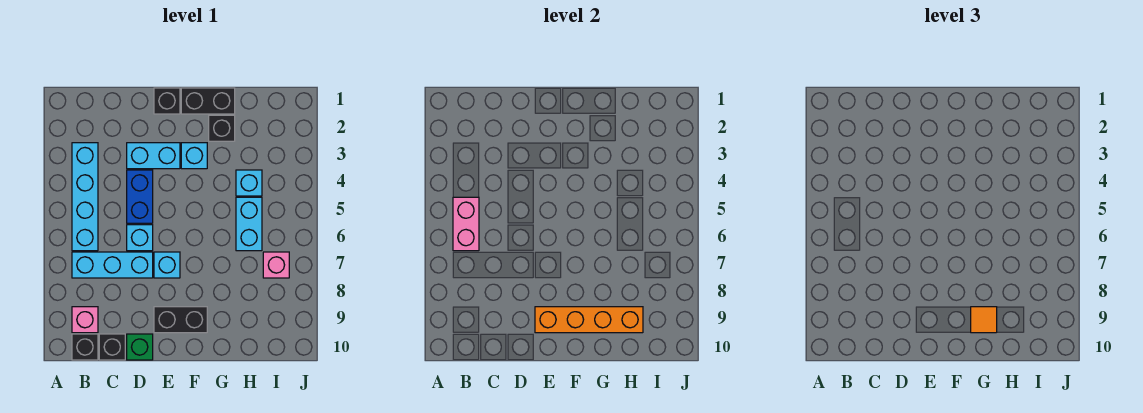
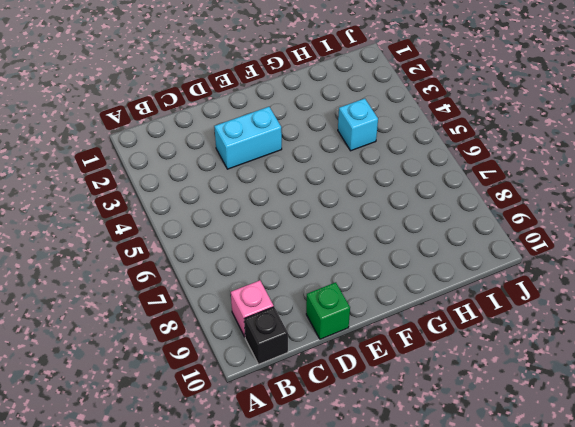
none -> cyan 1x4 brick [72,143,98,251]
none -> cyan 1x3 brick [72,252,153,278]
none -> black 1x1 brick [99,334,125,360]

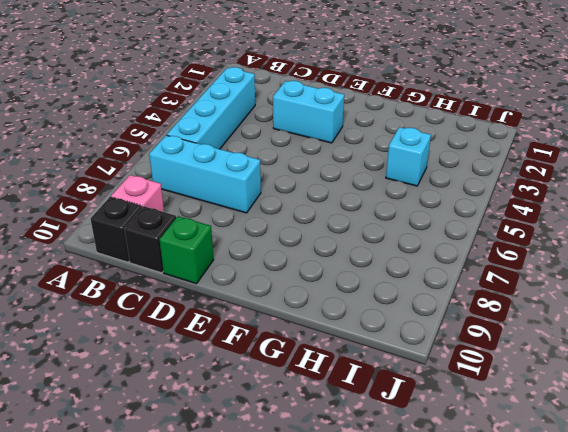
none -> blue 1x2 brick [127,170,153,223]
none -> cyan 1x1 brick [127,225,153,251]
none -> black 1x1 brick [154,88,180,114]

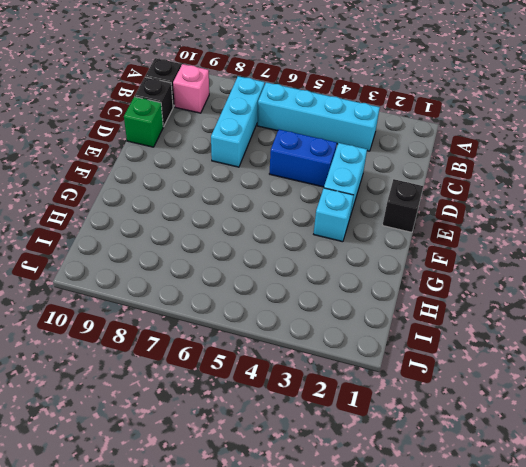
none -> cyan 1x1 brick [127,225,153,251]
none -> cyan 1x1 brick [154,252,180,278]
none -> black 1x2 brick [154,307,207,333]

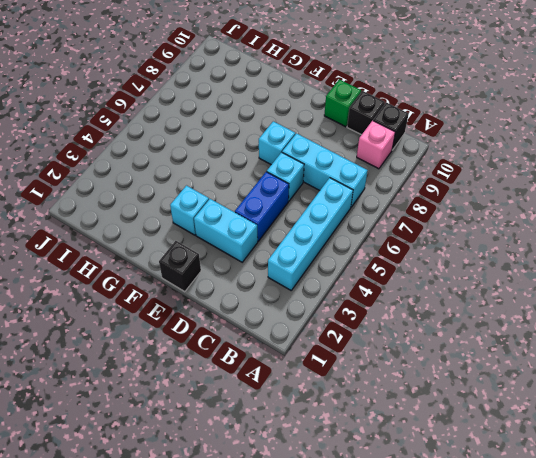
none -> black 1x2 brick [154,307,207,333]
none -> black 1x2 brick [181,88,235,114]
none -> black 1x1 brick [209,115,235,141]

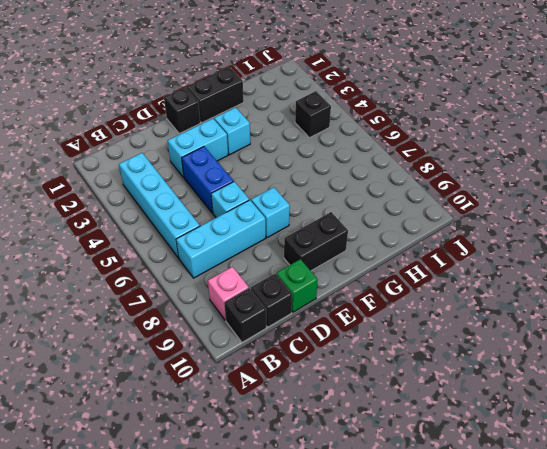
black 1x1 brick [295,91,331,138] -> black 1x1 brick moved to [209,115,235,141]
none -> cyan 1x1 brick [236,170,262,196]
none -> cyan 1x2 brick [236,197,262,251]
none -> pink 1x1 brick [263,252,289,278]

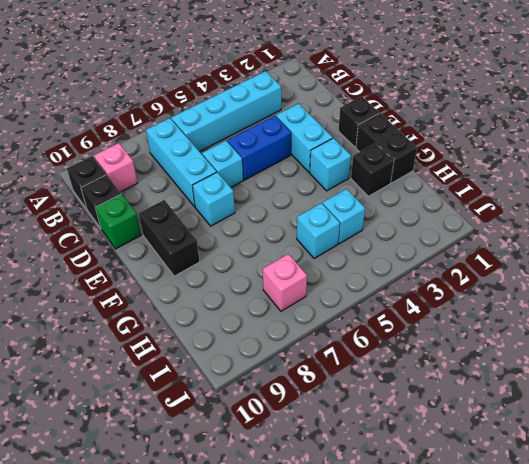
cyan 1x1 brick [297,203,340,259] -> cyan 1x2 brick [236,197,262,251]
none -> pink 1x2 brick [453,197,479,251]
none -> orange 1x4 brick [535,307,643,333]
none -> orange 1x1 tile [971,307,997,333]

